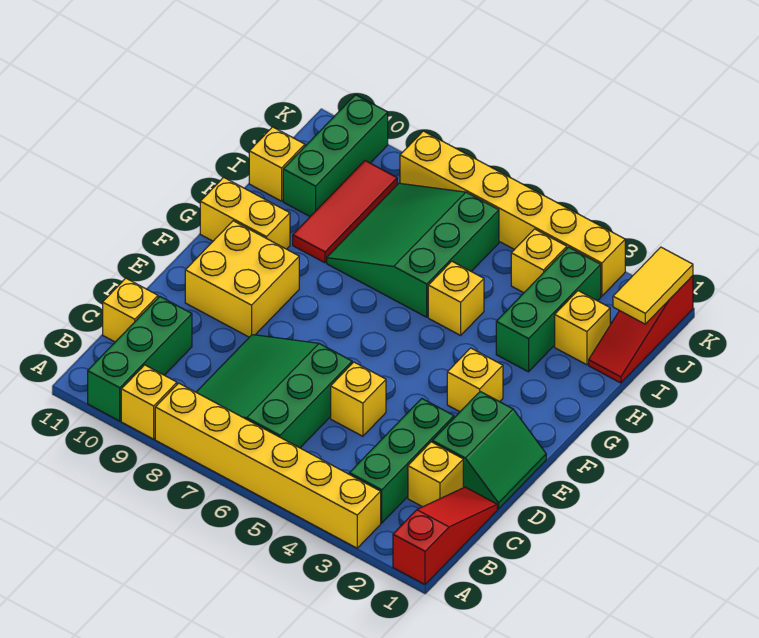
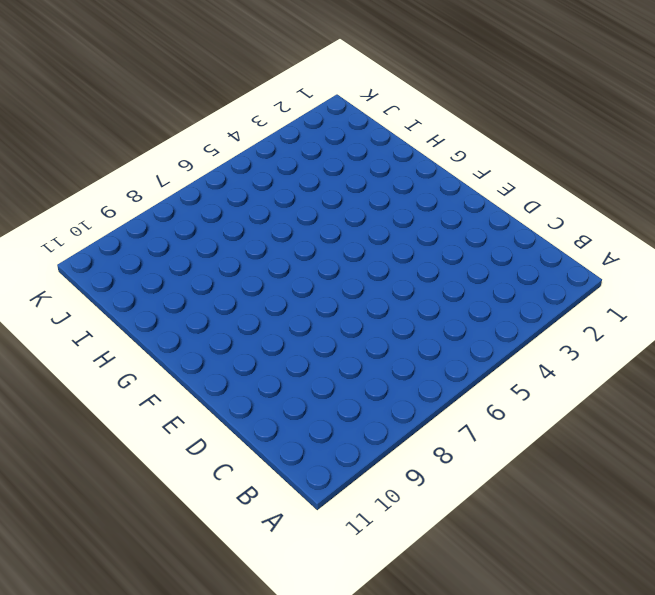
none -> red 1x3 slope [393,487,497,584]
none -> yellow 1x6 brick [155,383,381,548]
none -> yellow 1x1 brick [121,365,177,439]

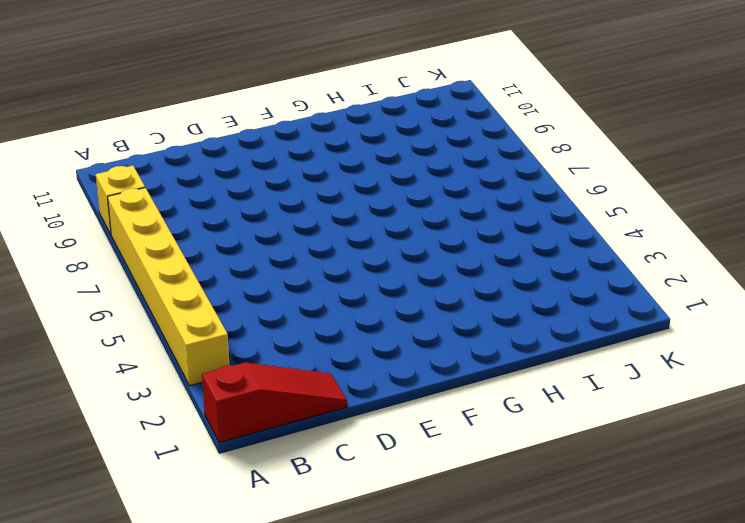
none -> green 1x3 brick [88,297,192,421]
none -> green 1x3 brick [349,399,454,523]
none -> green 3x3 slope [196,335,352,448]

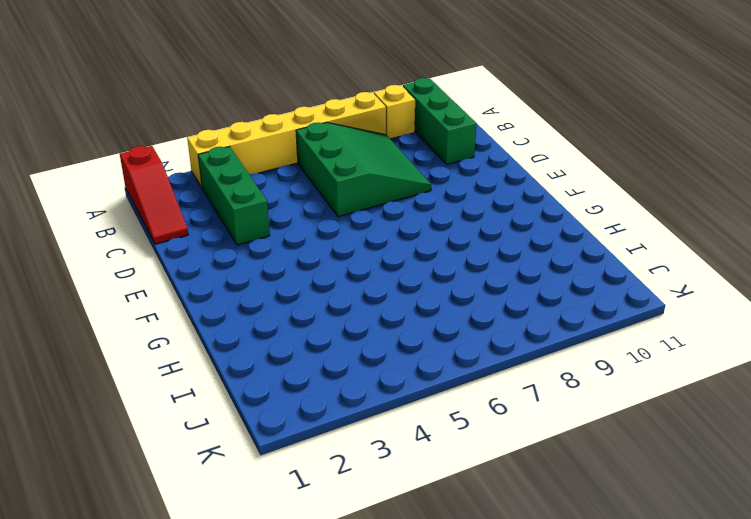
none -> yellow 1x1 brick [408,442,463,507]
none -> yellow 1x1 brick [103,278,158,342]
none -> green 2x2 slope [432,391,546,509]

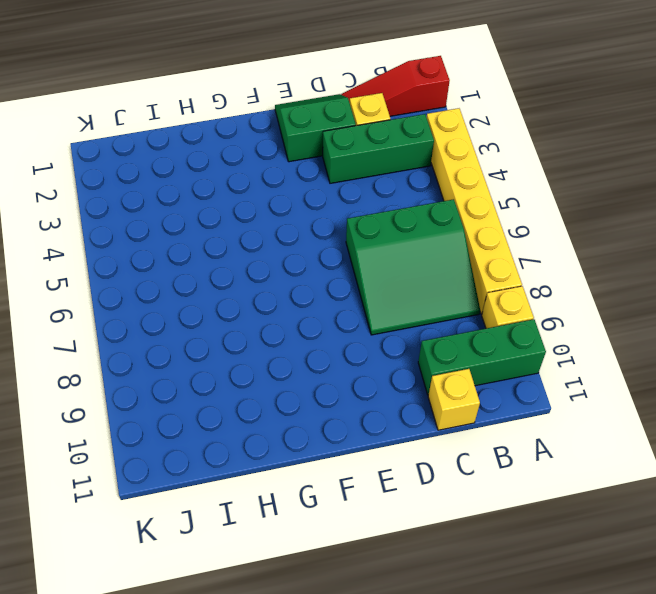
none -> yellow 1x1 brick [331,362,386,436]
none -> yellow 2x2 brick [185,221,299,337]
none -> yellow 1x1 brick [447,348,503,412]

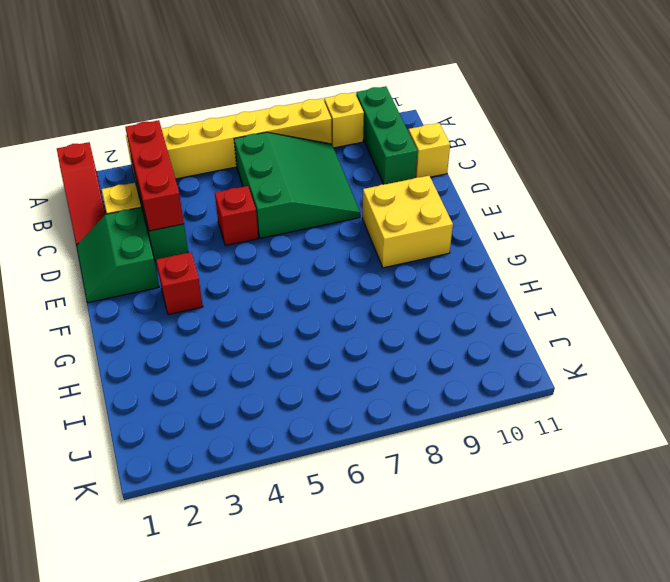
red 1x3 brick [125,120,184,231] -> none
red 1x1 brick [215,186,258,246] -> yellow 1x1 brick [331,362,386,436]
red 1x1 brick [156,252,203,315] -> yellow 1x1 brick [447,348,503,412]
none -> yellow 1x2 brick [200,177,290,249]
none -> green 1x3 brick [496,247,601,372]
none -> yellow 1x1 brick [428,261,484,335]

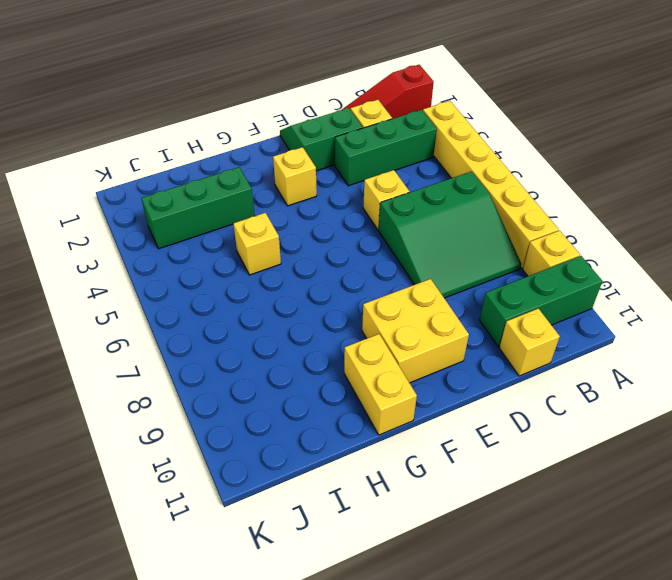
none -> green 3x3 slope [327,183,499,317]
none -> red 1x3 tile [293,161,397,263]
none -> red 1x3 slope [589,276,693,383]

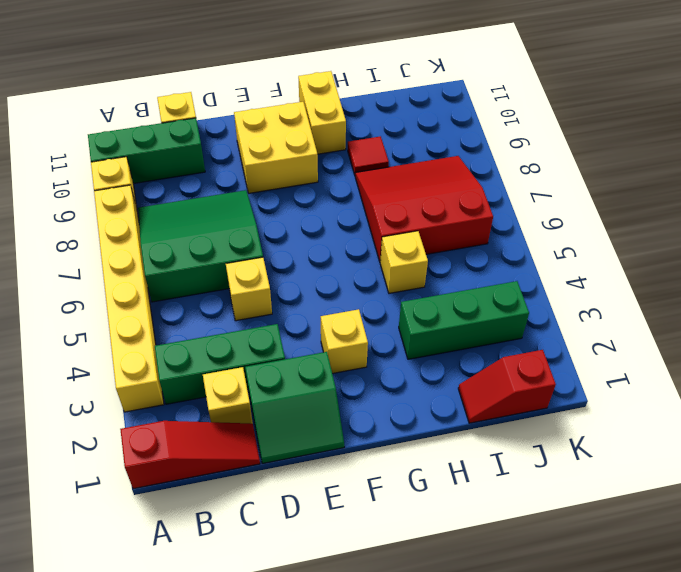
red 3x3 slope [355,156,493,261] -> green 3x3 slope [327,183,499,317]
red 1x1 tile [348,136,389,175] -> red 1x3 tile [293,161,397,263]
red 1x2 slope [458,350,556,423] -> red 1x3 slope [589,276,693,383]
none -> yellow 1x1 brick [555,291,610,365]
none -> green 1x3 brick [283,95,388,216]
none -> yellow 1x1 brick [249,127,305,201]

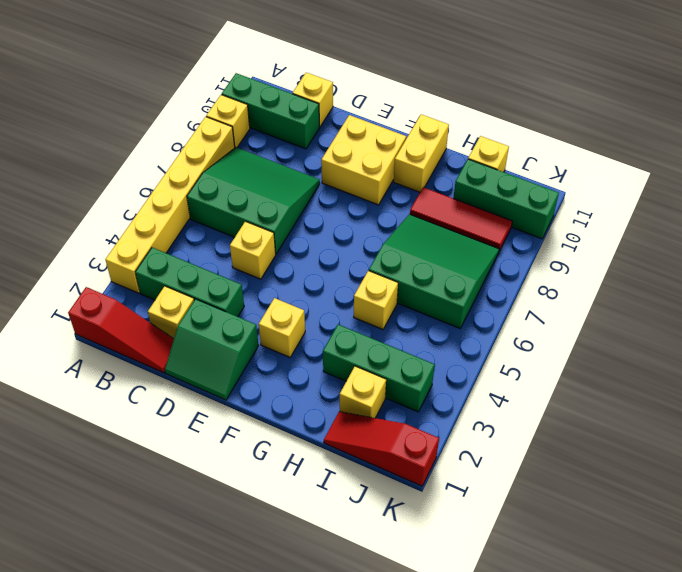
none -> yellow 1x1 brick [511,229,567,293]
none -> yellow 1x6 brick [400,131,625,296]
none -> yellow 1x2 tile [613,247,693,324]

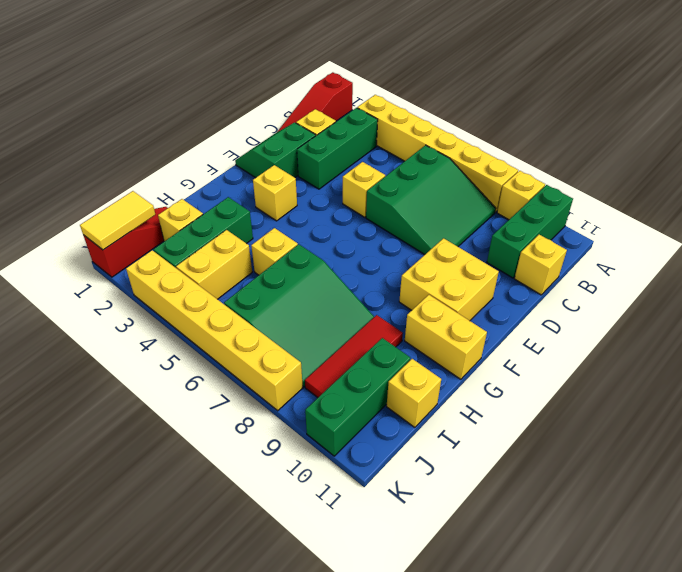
yellow 1x2 brick [176,230,252,299] -> yellow 1x1 brick [511,229,567,293]

